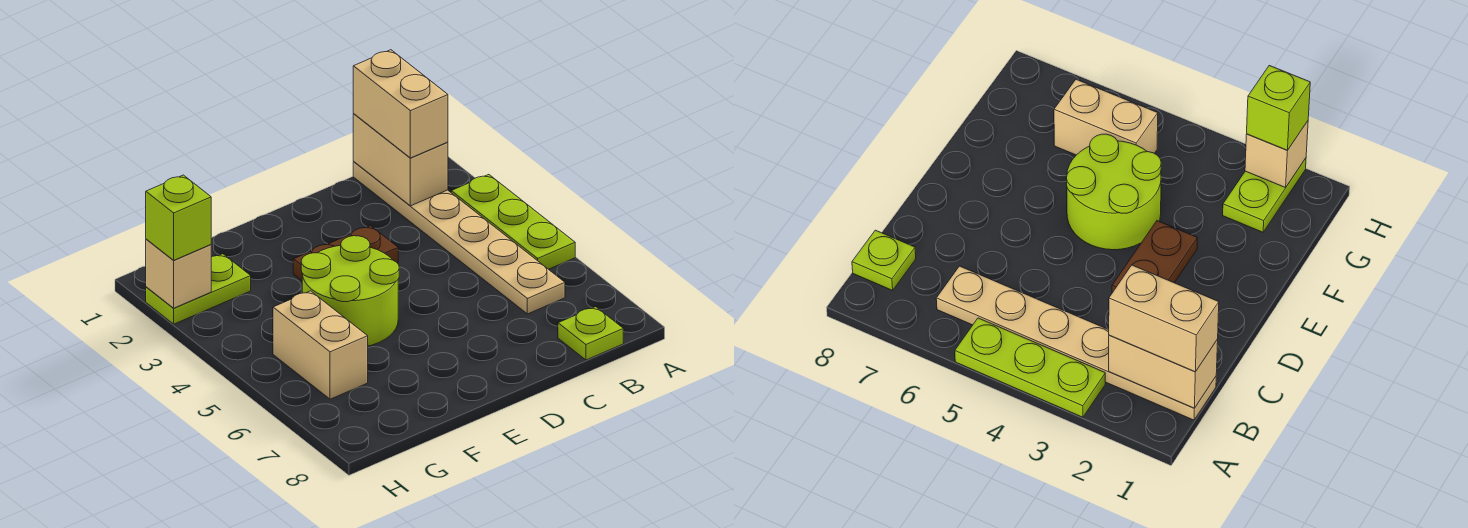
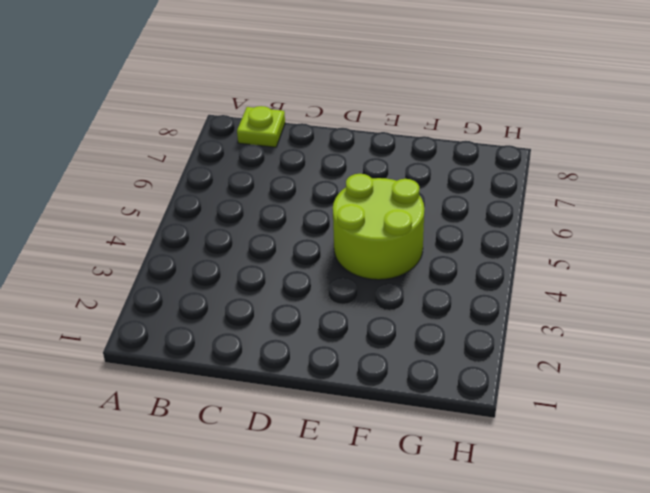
none -> lime 1x3 plate [451,175,575,269]
none -> tan 1x6 plate [353,162,565,314]

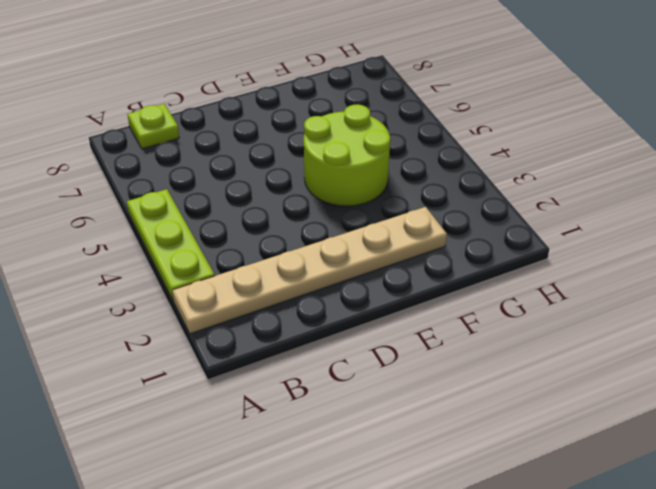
tan 1x6 plate [172,207,447,334] -> tan 1x6 plate turned to [353,162,565,314]
none -> brown 1x2 plate [293,226,398,281]
none -> lime 1x2 plate [146,254,251,324]

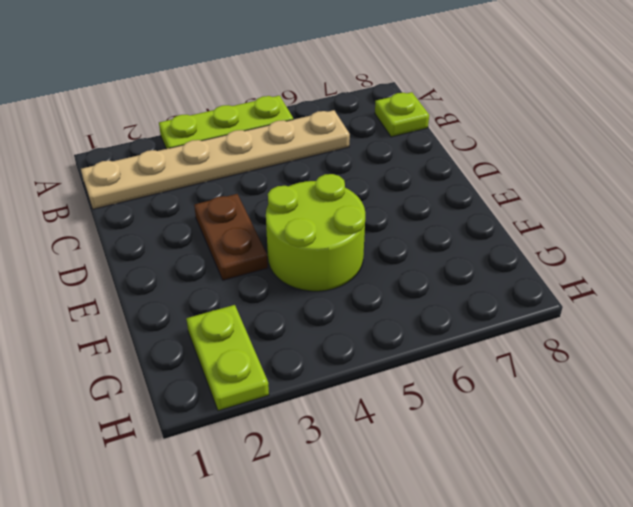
none -> tan 1x2 brick [273,291,368,399]
none -> tan 1x2 brick [353,114,448,206]

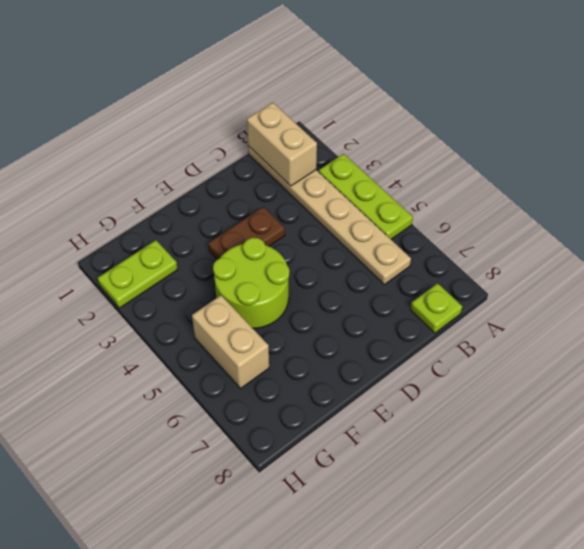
none -> tan 1x1 brick [146,239,211,308]
none -> tan 1x2 brick [353,50,448,158]

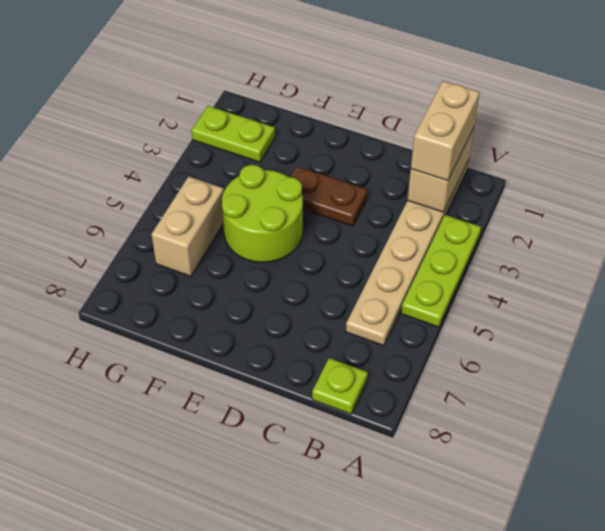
none -> tan 1x1 brick [146,239,211,308]
none -> lime 1x1 brick [146,175,211,260]

